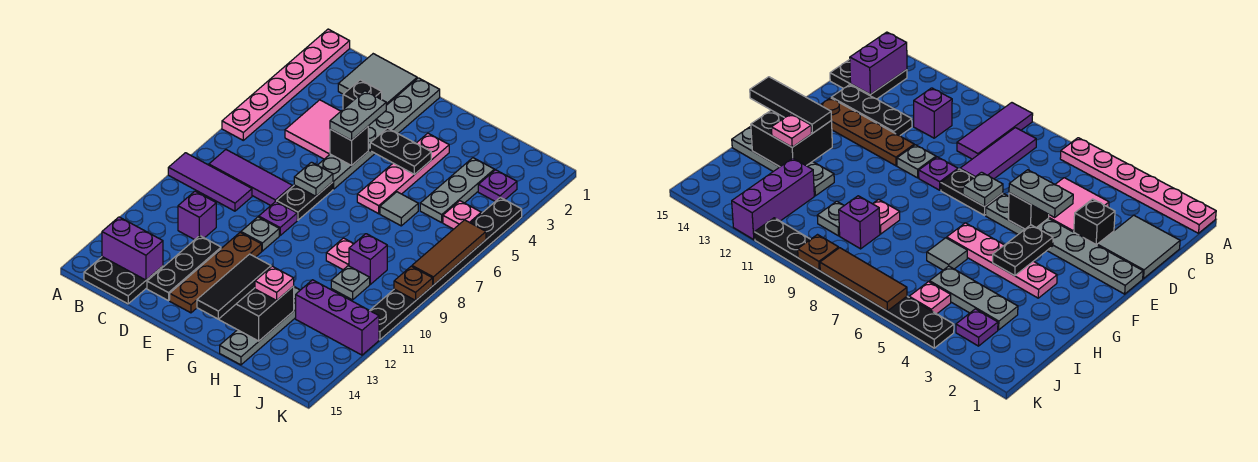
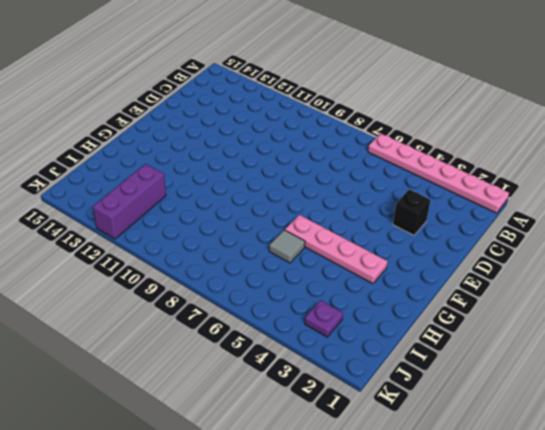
none -> purple 1x3 tile [168,153,252,211]
none -> purple 1x3 tile [209,150,292,205]
none -> black 2x2 plate [84,257,163,304]
none -> grey 2x2 tile [338,54,417,105]

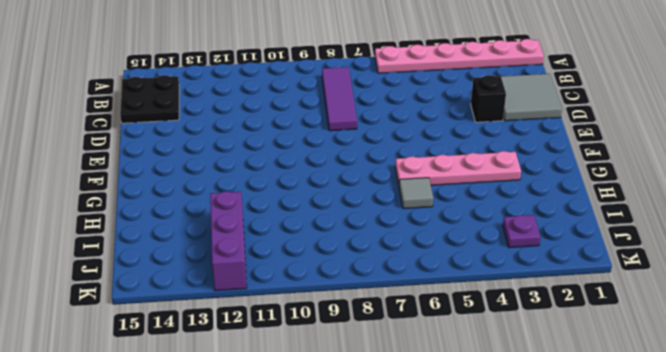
none -> purple 1x3 tile [168,153,252,211]
none -> pink 2x2 tile [285,100,341,159]
none -> purple 1x1 brick [178,191,216,240]
none -> black 1x3 plate [147,236,221,301]

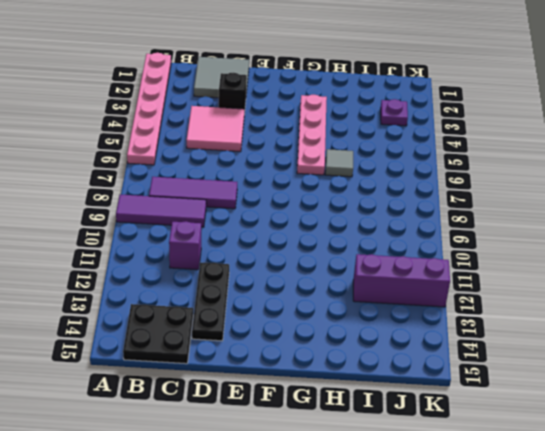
none -> grey 1x6 plate [318,78,440,189]
none -> black 1x2 plate [277,182,333,220]
none -> purple 1x1 plate [259,202,297,235]
none -> grey 1x1 plate [241,217,279,251]

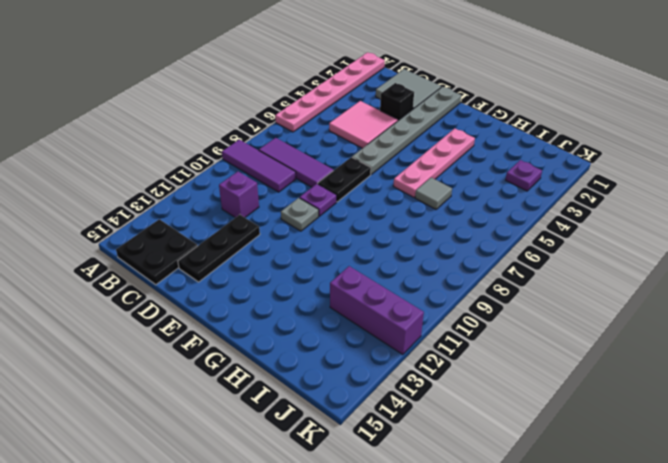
none -> brown 1x4 plate [170,232,262,313]
none -> pink 1x1 plate [326,238,354,270]
none -> grey 1x4 plate [220,287,300,365]
none -> grey 1x3 plate [420,158,494,223]

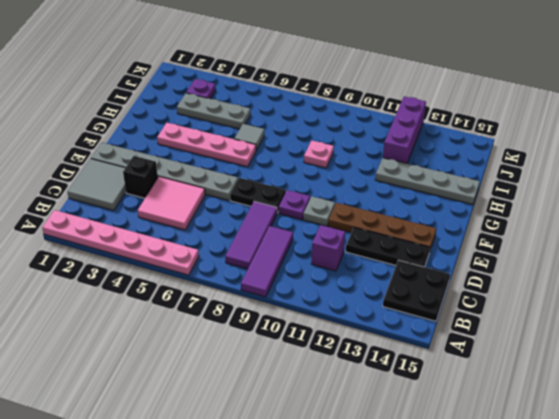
none -> purple 1x1 brick [349,234,387,284]
none -> grey 1x1 plate [331,266,370,300]
none -> pink 1x1 plate [443,201,481,229]
none -> black 1x8 plate [370,198,522,340]

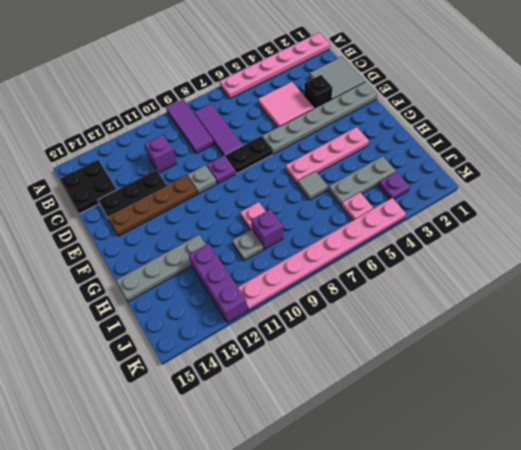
pink 1x8 plate [238,198,406,310] -> black 1x8 plate [370,198,522,340]
none -> purple 1x2 brick [102,217,163,280]
none -> black 1x1 brick [330,127,368,165]
none -> grey 1x1 plate [294,162,333,196]
none -> black 1x2 plate [370,128,431,175]

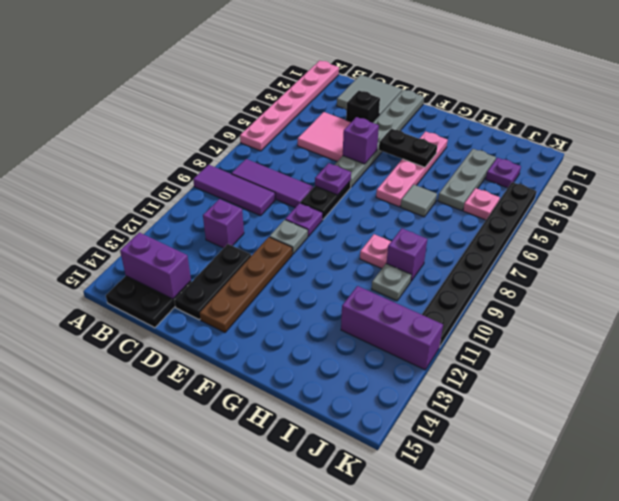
purple 1x1 brick [343,117,379,164] -> black 1x1 brick [330,127,368,165]
purple 1x1 plate [315,163,351,195] -> grey 1x1 plate [294,162,333,196]
none -> grey 1x4 plate [220,287,300,365]
none -> black 2x2 brick [219,286,294,341]
none -> brown 1x3 tile [412,220,486,285]
none -> brown 1x1 plate [394,266,433,300]

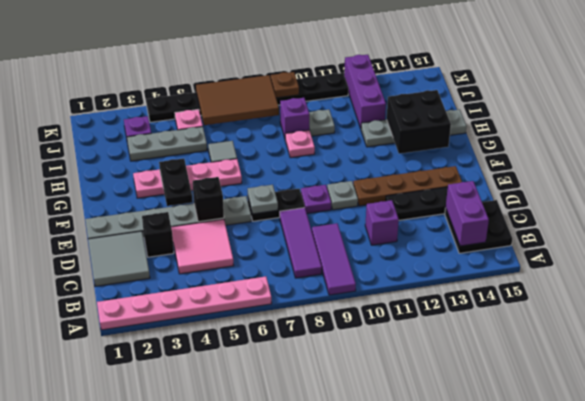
brown 2x3 tile [196,75,279,125] -> brown 1x3 tile [412,220,486,285]
none -> grey 1x2 plate [330,91,386,140]
none -> black 1x3 tile [197,254,271,319]
none -> pink 1x1 plate [255,266,294,300]

